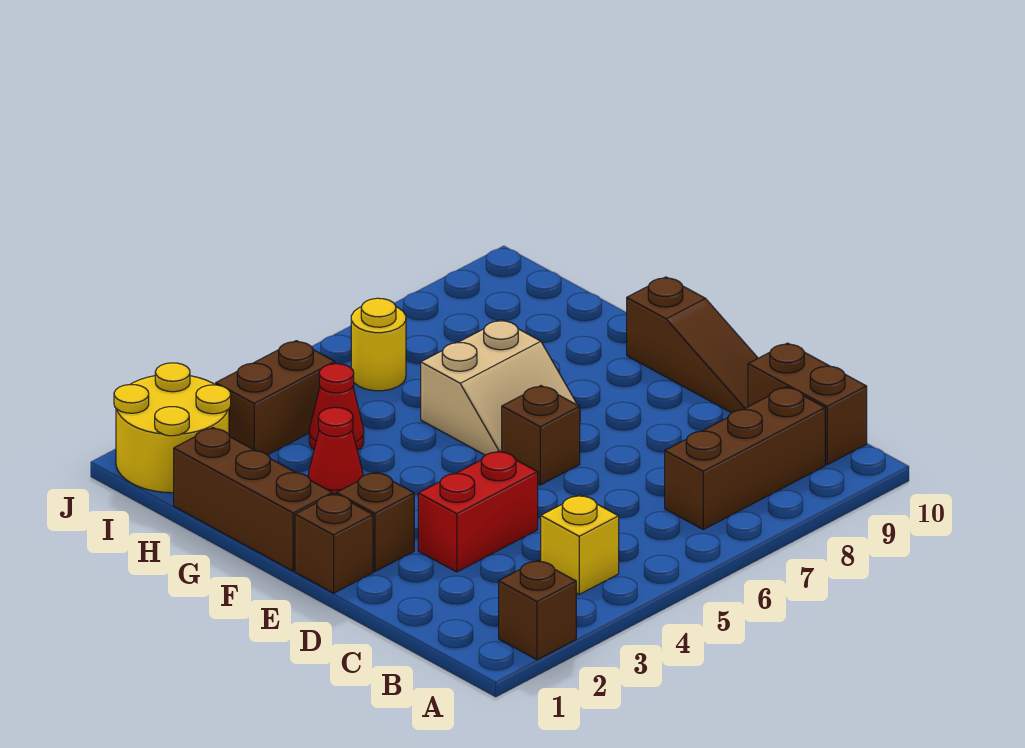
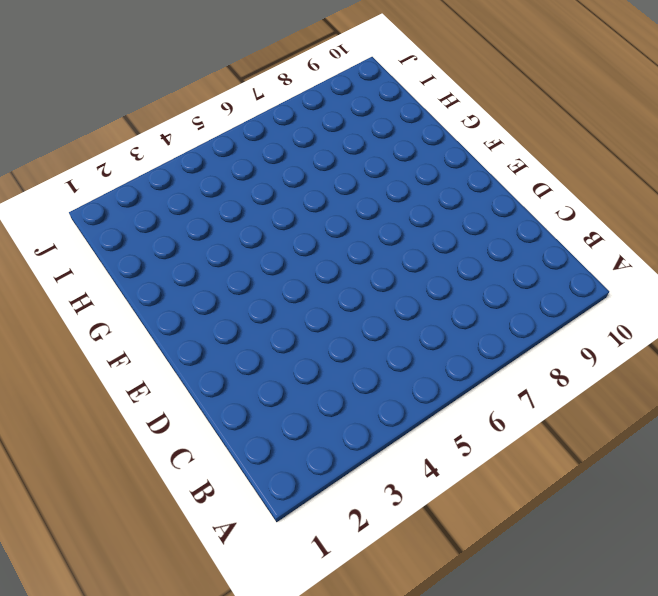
none -> brown 1x1 brick [499,560,576,660]
none -> yellow 1x1 brick [541,495,619,594]
none -> brown 1x3 brick [665,387,825,529]

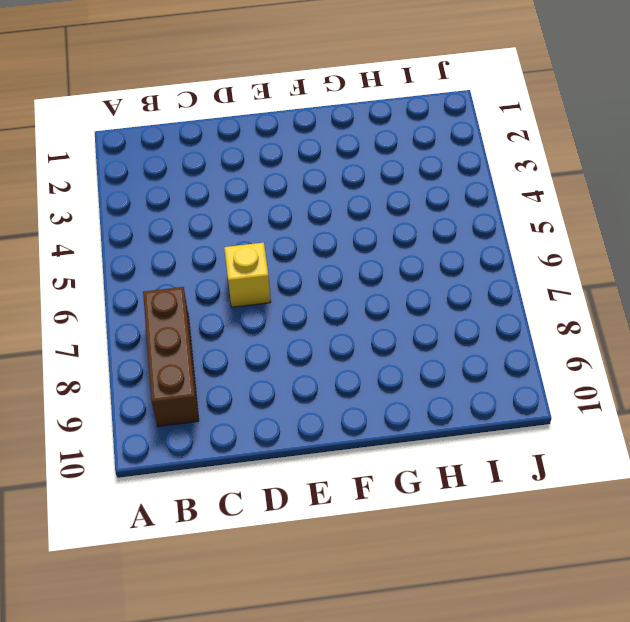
yellow 1x1 brick [224,242,270,307] -> yellow 1x1 brick moved to [541,495,619,594]
none -> brown 1x1 brick [499,560,576,660]
none -> brown 1x2 brick [748,343,867,465]
none -> red 1x2 brick [418,451,538,572]

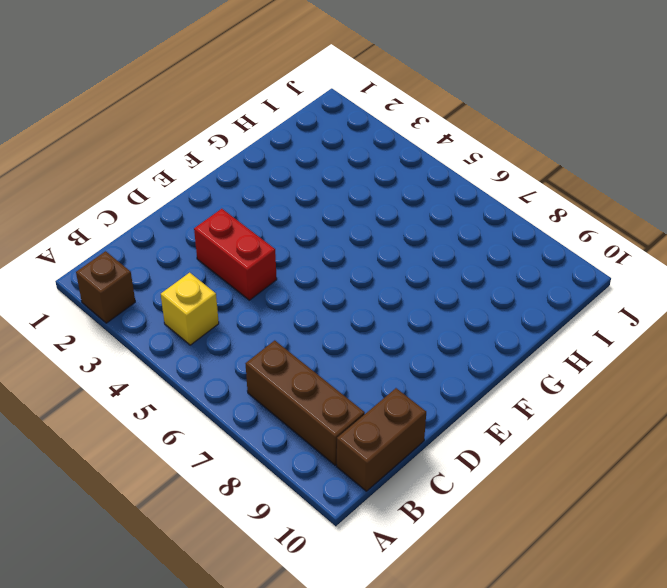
none -> brown 1x3 slope [627,277,758,413]
none -> brown 1x1 brick [295,494,373,593]
none -> brown 1x1 brick [336,472,414,571]

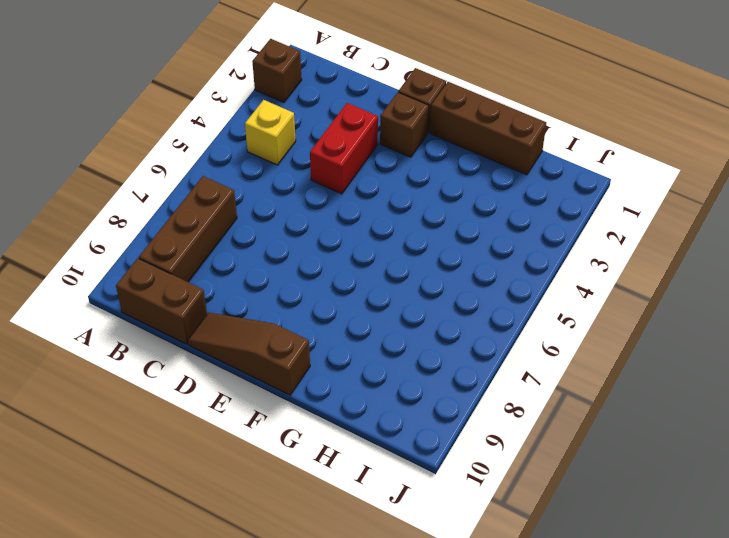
none -> brown 1x1 brick [502,386,580,485]
none -> tan 2x2 slope [421,320,577,455]
none -> red 1x1 cone [308,407,363,494]

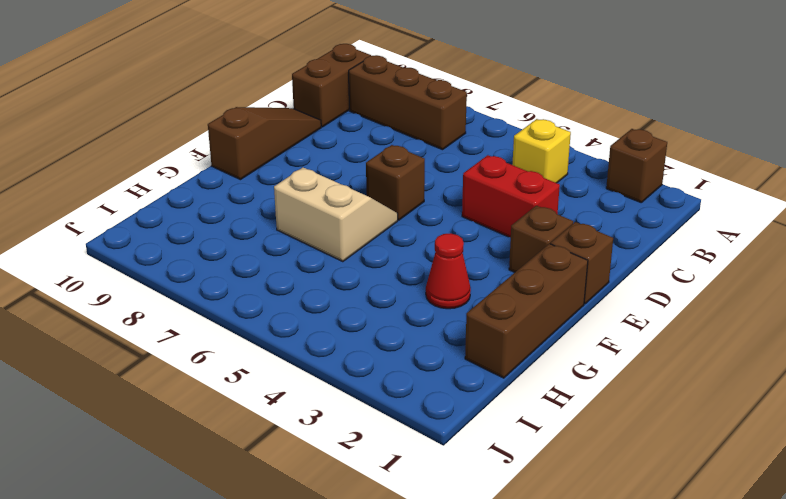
none -> red 1x1 cone [309,364,364,451]
none -> yellow 2x2 round brick [114,363,231,493]
none -> brown 1x2 brick [216,341,335,455]

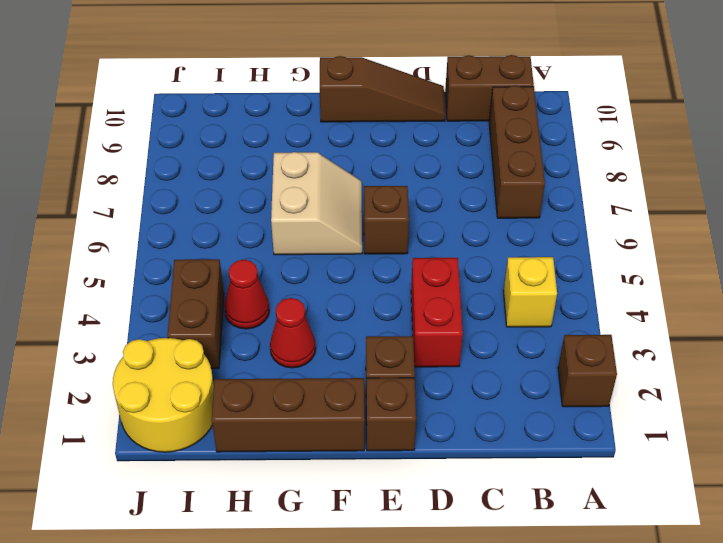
none -> yellow 1x1 round brick [351,298,406,391]

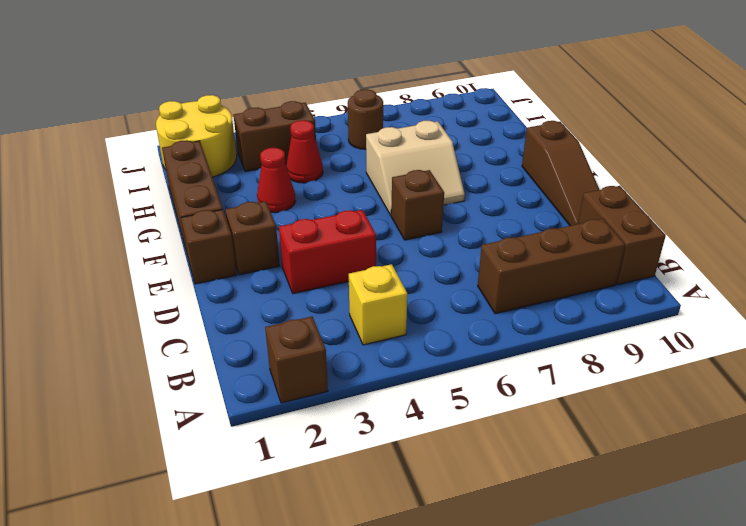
brown 1x1 round brick [348,89,383,149] -> yellow 1x1 round brick [351,298,406,391]

